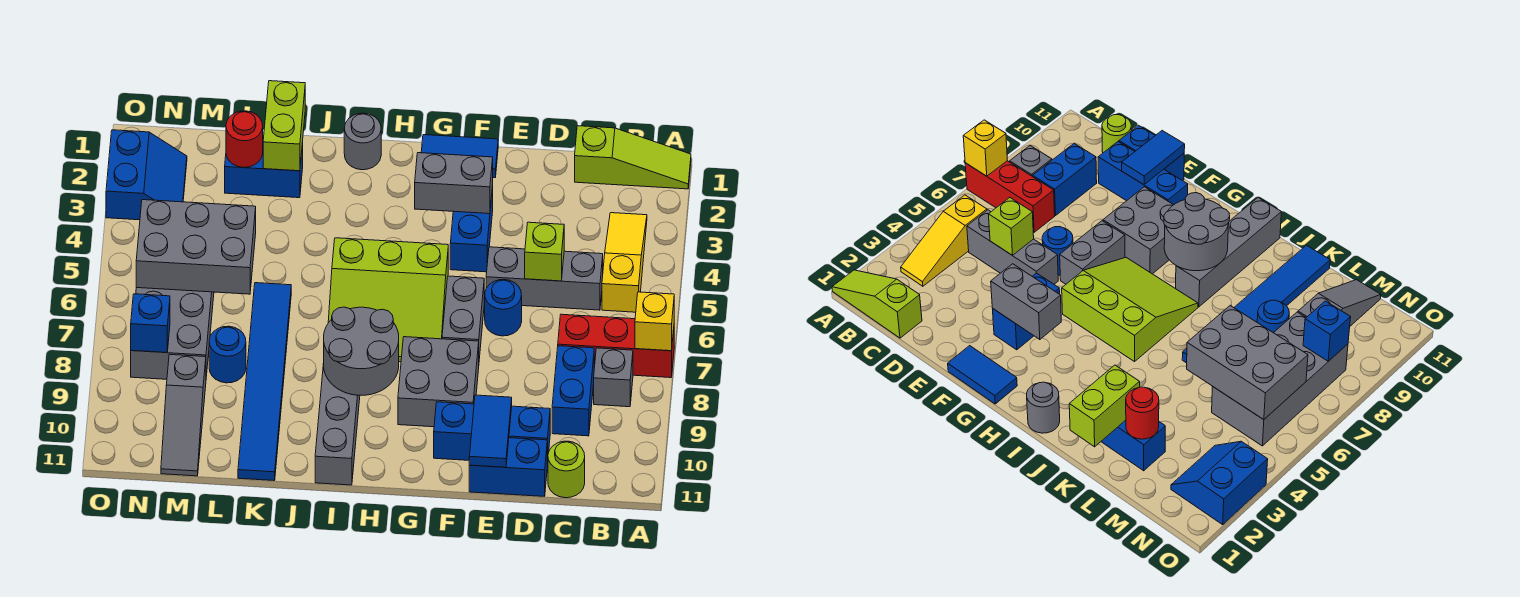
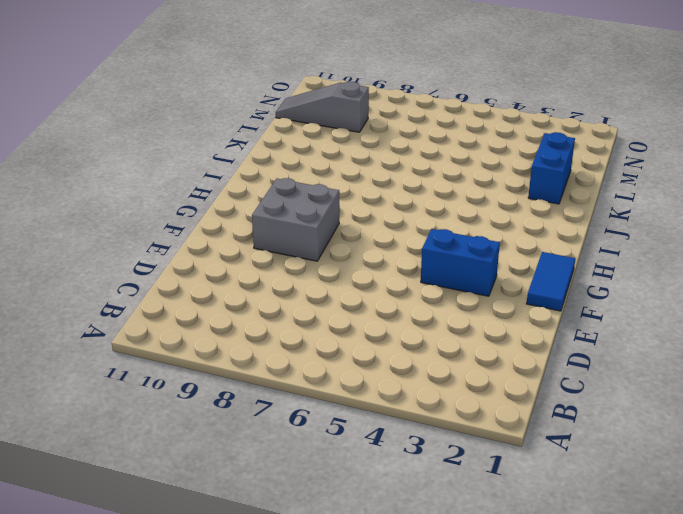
none -> lime 1x3 slope [575,126,691,189]
none -> red 1x3 brick [558,314,674,378]
none -> yellow 1x3 slope [602,213,647,312]
none -> grey 1x1 brick [594,348,633,407]

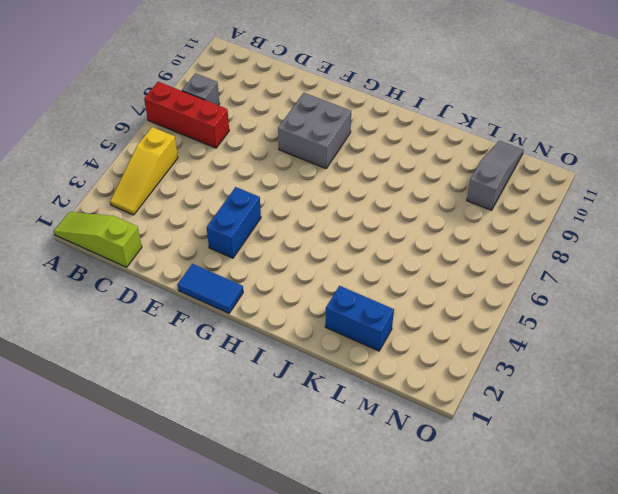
none -> grey 1x3 brick [486,247,603,310]
none -> blue 1x2 brick [552,346,594,436]
none -> lime 1x1 round brick [548,441,585,498]
none -> blue 1x3 brick [434,402,550,465]

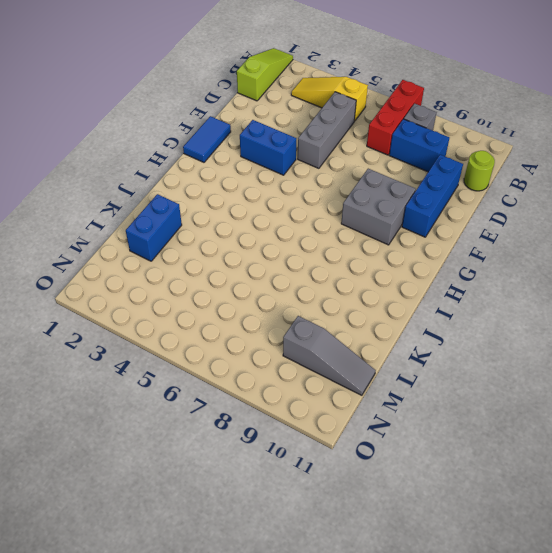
none -> blue 1x2 brick [469,438,547,496]
none -> blue 1x1 round brick [485,279,522,336]
none -> grey 1x2 brick [442,276,484,359]
none -> lime 3x3 slope [328,238,448,362]

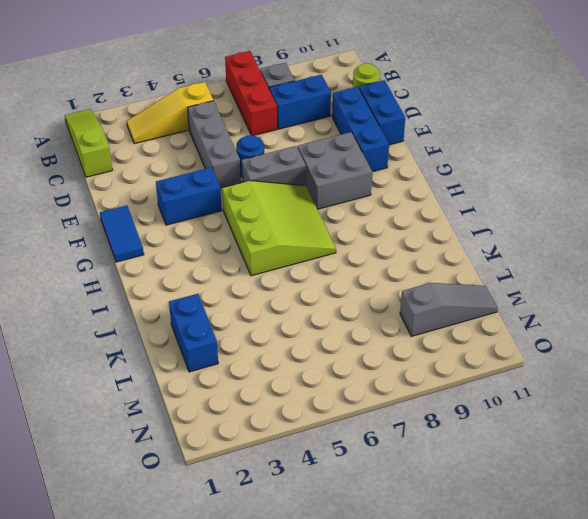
none -> grey 1x1 round brick [344,113,381,170]
none -> grey 1x4 brick [315,363,360,485]
none -> blue 1x6 tile [238,283,291,481]
none -> blue 1x1 round brick [209,326,246,383]

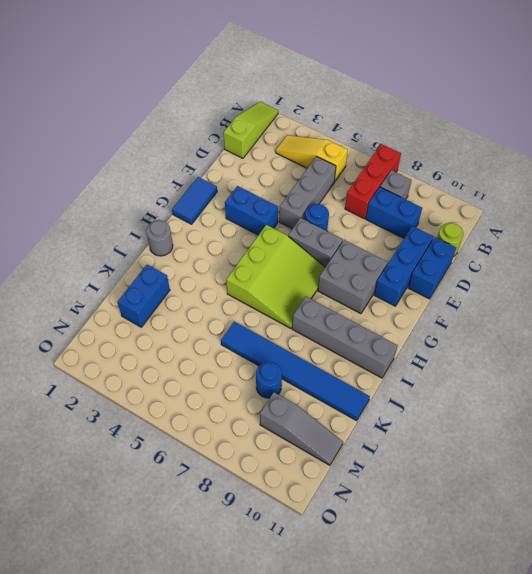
none -> grey 2x4 brick [131,288,214,379]
none -> blue 2x2 slope [106,130,187,220]
none -> yellow 1x1 brick [635,292,674,351]
none -> lime 1x1 brick [525,222,564,281]

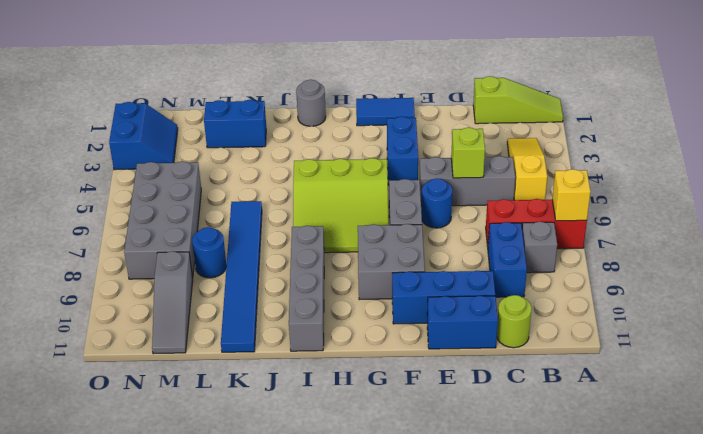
none -> blue 1x2 tile [469,395,512,467]
none -> grey 1x2 brick [415,153,493,214]
none -> grey 2x2 round brick [324,307,399,395]
none -> lime 1x2 brick [263,81,305,171]

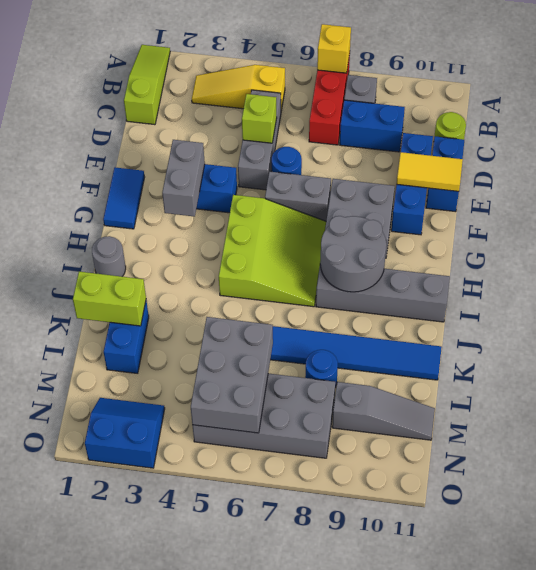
yellow 1x2 tile [397,152,463,191] -> blue 1x2 tile [469,395,512,467]
none -> red 1x1 round brick [226,111,263,167]
none -> blue 1x1 brick [131,294,170,353]

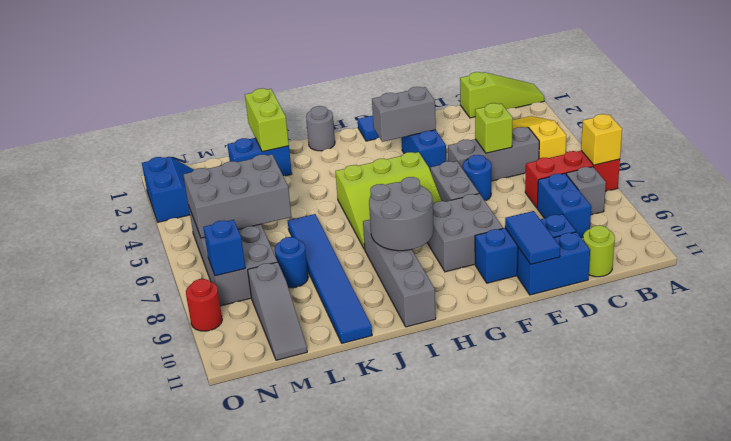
red 1x1 round brick [186,279,222,331] -> red 1x1 round brick moved to [226,111,263,167]

